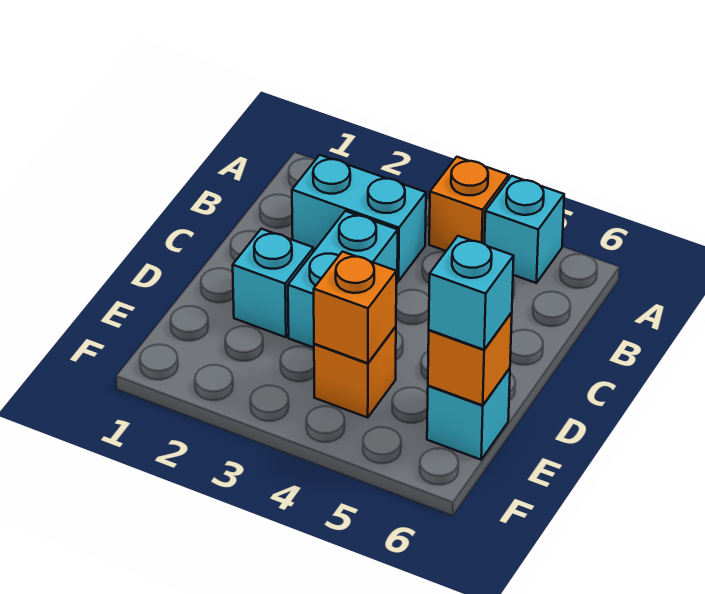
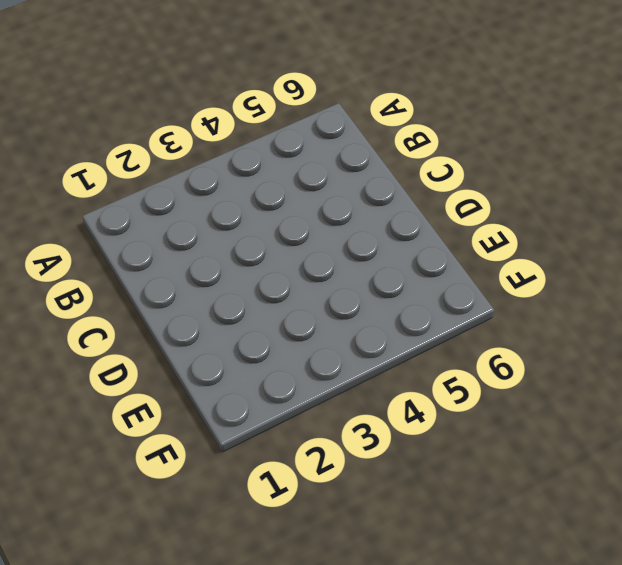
none -> orange 1x1 brick [429,157,509,251]
none -> cyan 1x1 brick [485,176,564,283]

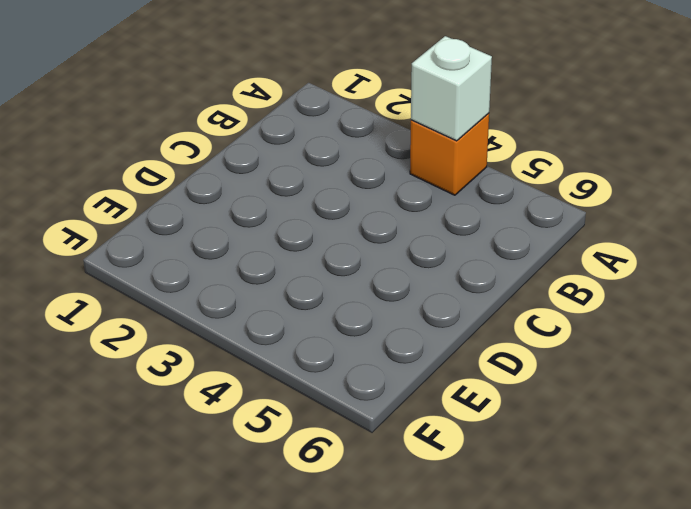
white 1x1 brick [411,36,492,141] -> none
none -> cyan 1x1 brick [485,176,564,283]
none -> cyan 1x2 brick [292,155,426,281]

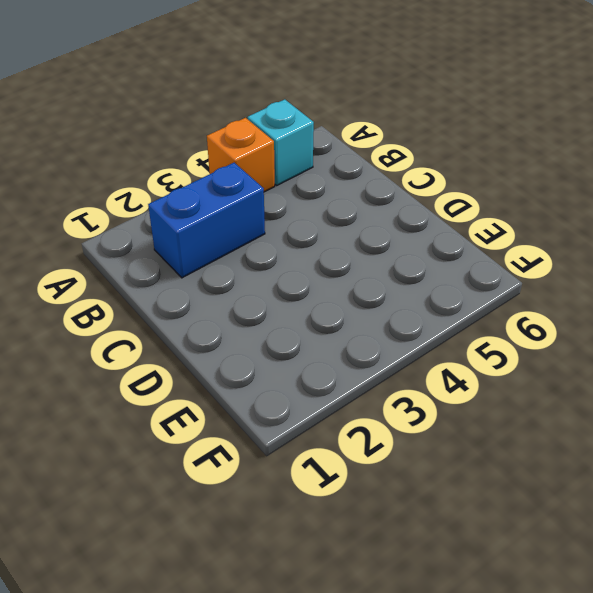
blue 1x2 brick [148,163,265,278] -> cyan 1x2 brick [292,155,426,281]
none -> cyan 1x2 brick [288,211,398,348]
none -> cyan 1x1 brick [233,229,314,337]

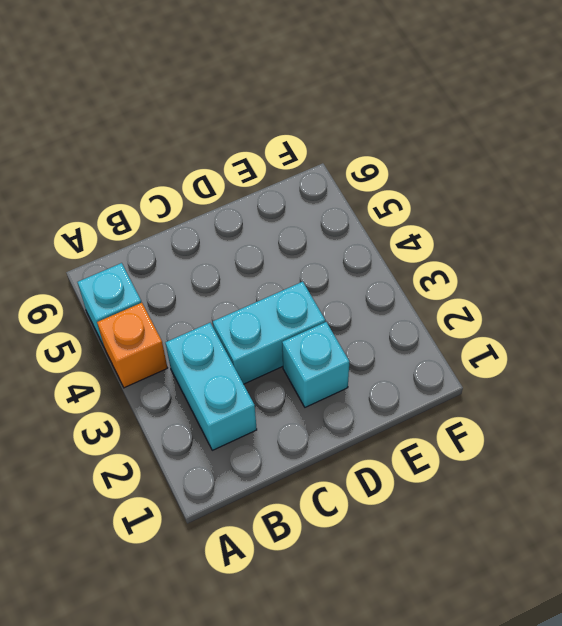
none -> orange 1x1 brick [314,327,396,418]
none -> cyan 1x1 brick [427,368,510,460]

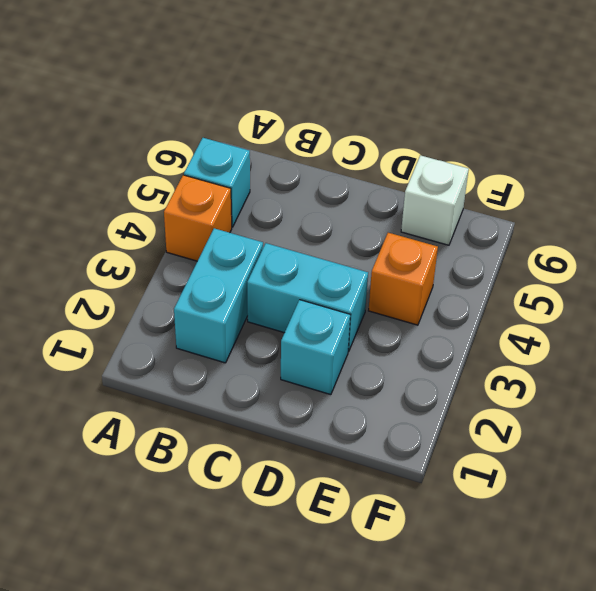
white 1x1 brick [401,155,469,245] -> cyan 1x1 brick [427,368,510,460]
none -> orange 1x1 brick [314,252,396,363]
none -> orange 1x1 brick [428,312,512,405]

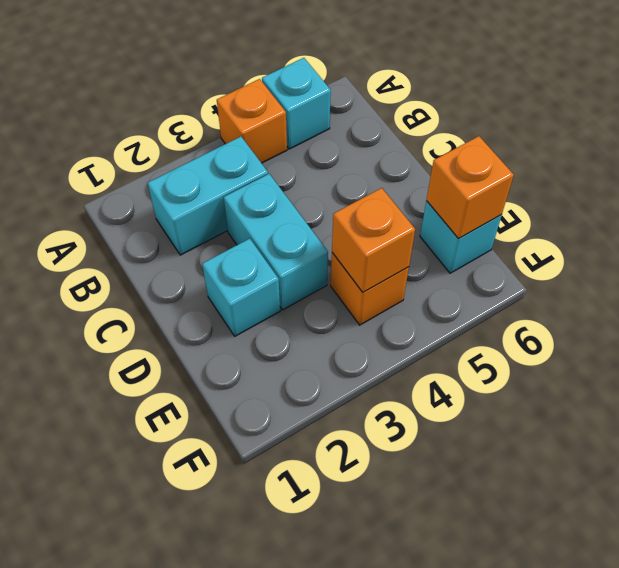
none -> cyan 1x1 brick [429,236,514,350]

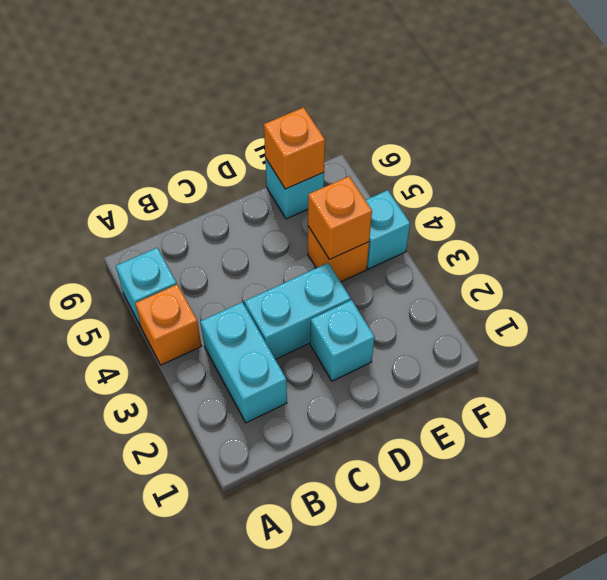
cyan 1x1 brick [365,190,410,269] -> cyan 1x1 brick moved to [429,236,514,350]

